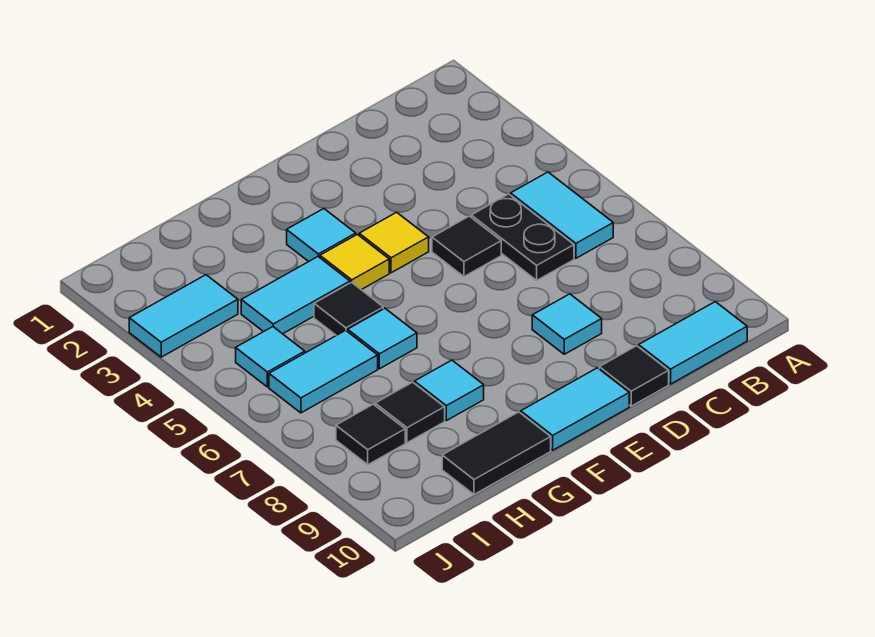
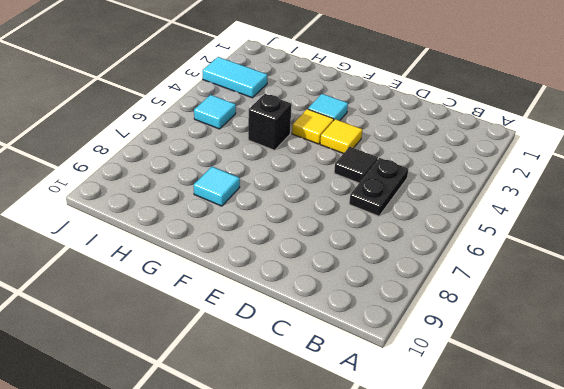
black 1x1 brick [248,94,292,150] -> black 1x1 tile [314,282,383,335]
none -> cyan 1x2 tile [511,172,613,258]
none -> cyan 1x2 tile [639,302,747,384]
none -> cyan 1x1 tile [532,294,602,354]

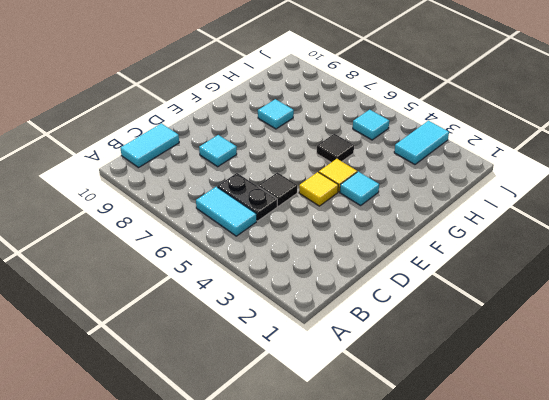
none -> black 1x1 tile [599,346,669,406]
none -> cyan 1x2 tile [521,368,629,450]
none -> cyan 1x2 tile [241,257,350,334]

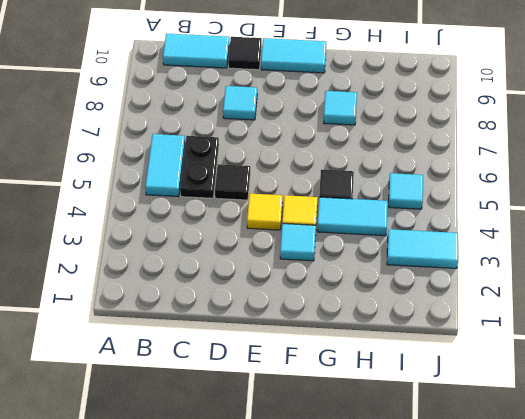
none -> cyan 1x1 tile [348,309,417,369]
none -> black 1x2 tile [442,412,551,494]
none -> cyan 1x2 tile [269,330,378,413]

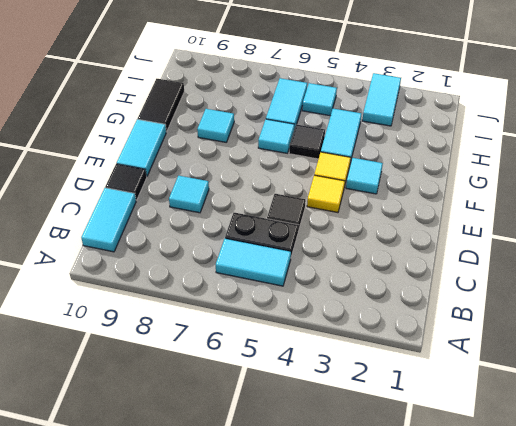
none -> black 1x1 tile [375,382,445,443]
none -> black 1x1 tile [336,404,405,465]

